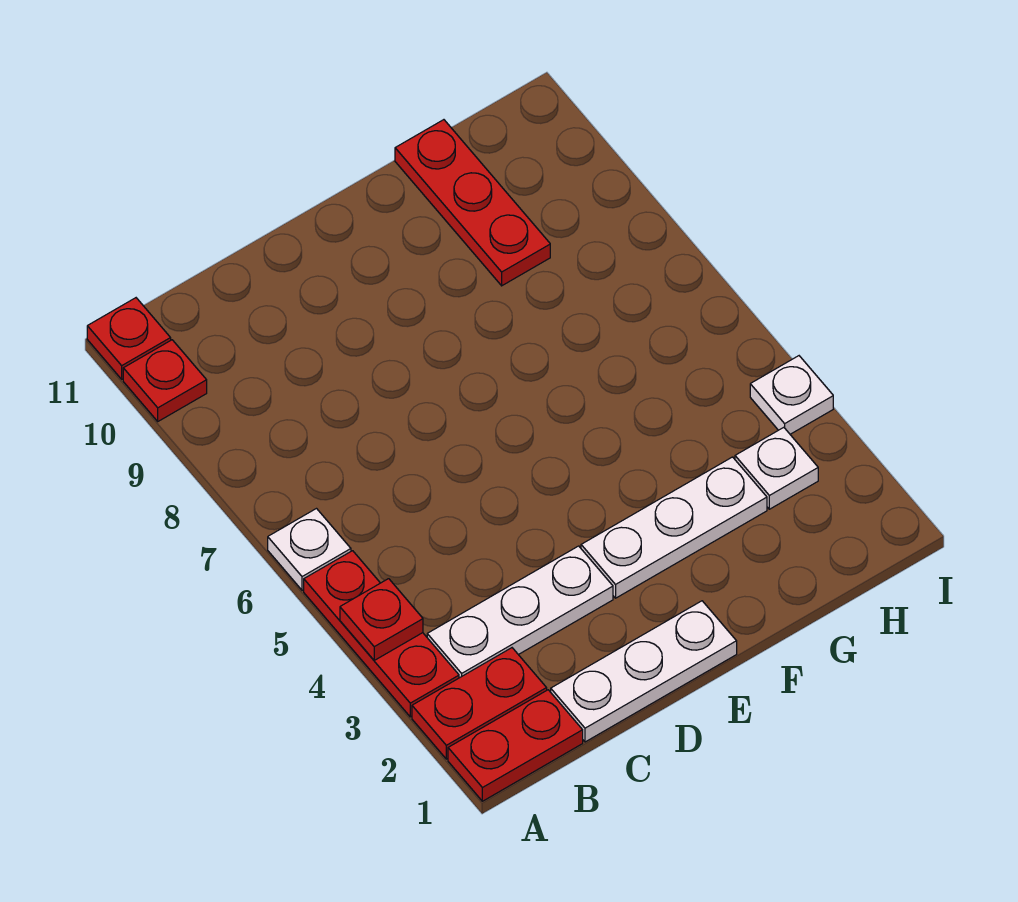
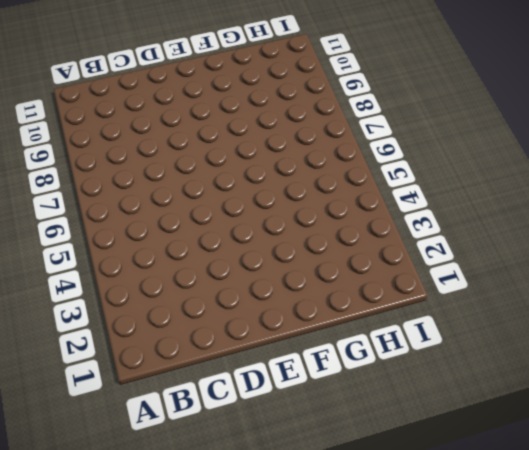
none -> red 1x2 plate [448,690,583,801]
none -> red 1x2 plate [412,648,547,759]
none -> red 1x3 plate [304,551,459,717]

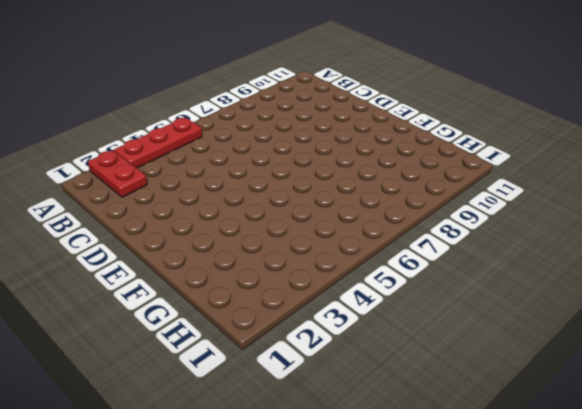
none -> red 1x2 plate [448,690,583,801]
none -> white 1x1 plate [268,509,351,590]
none -> red 1x1 plate [123,340,207,421]

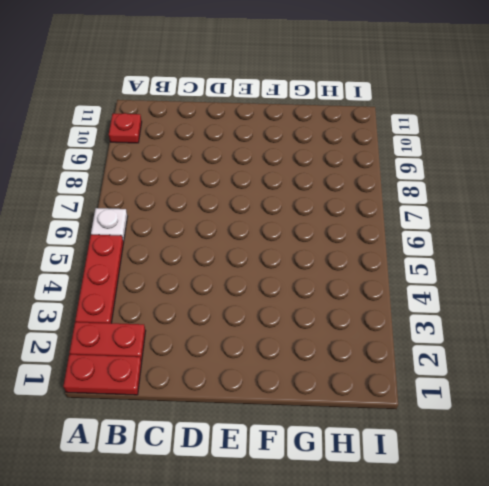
none -> red 1x1 plate [87,298,171,379]
none -> white 1x3 plate [427,546,613,678]
none -> white 1x3 plate [551,601,737,742]

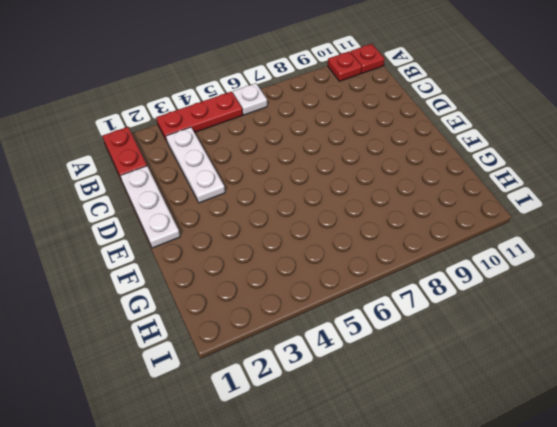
none -> red 1x2 plate [412,648,547,759]
none -> white 1x3 plate [581,457,767,598]
none -> red 1x3 plate [395,120,550,286]

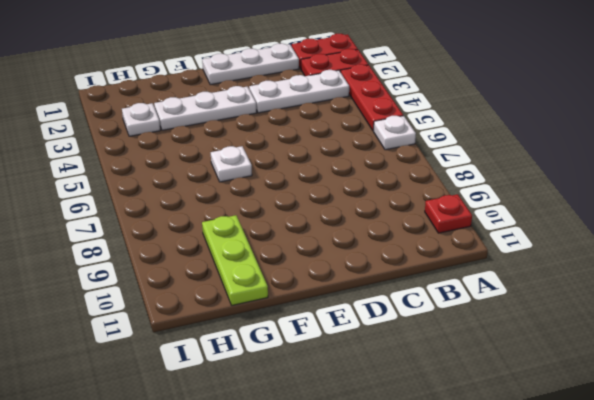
white 1x1 plate [211,146,252,182] -> white 1x1 plate moved to [750,356,833,434]
lime 1x3 plate [202,215,268,305] -> red 1x3 plate [395,120,550,286]
none -> red 1x1 plate [87,298,171,379]
none -> red 1x1 plate [340,579,423,660]

